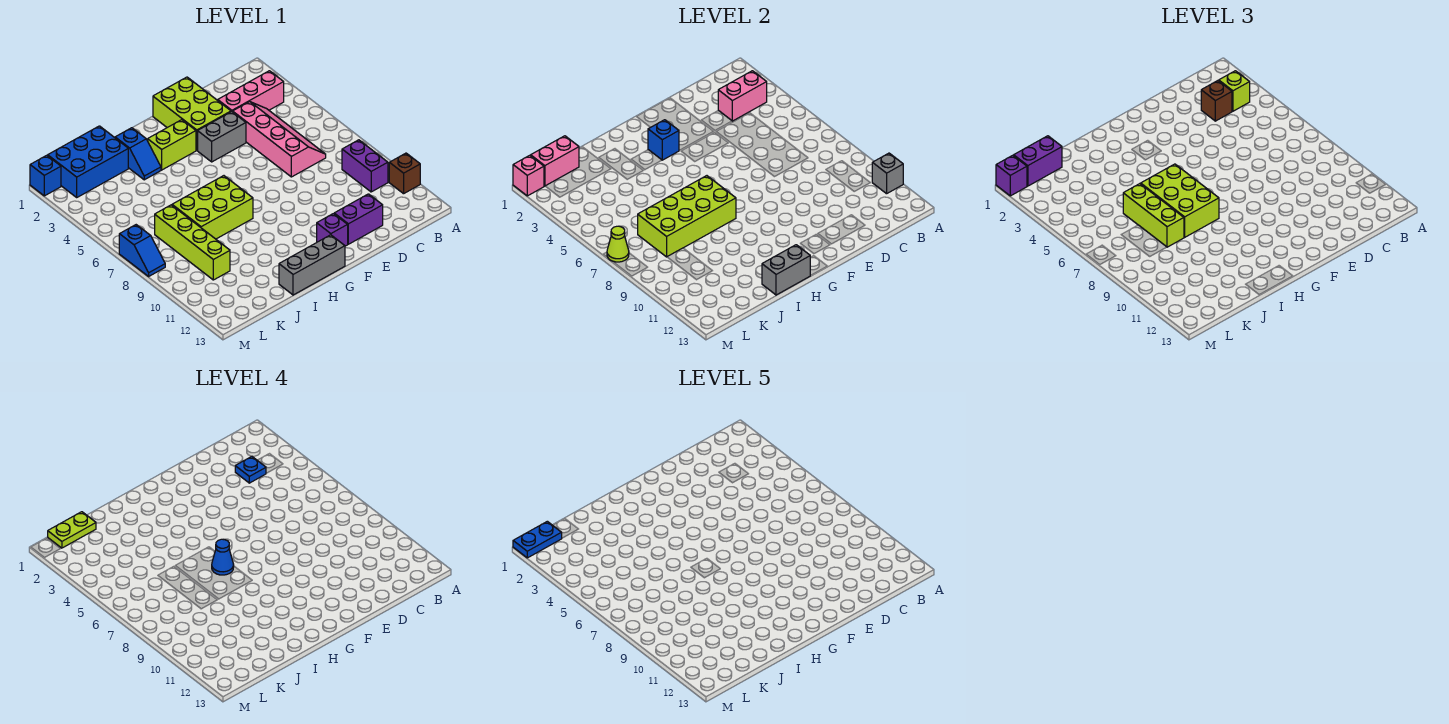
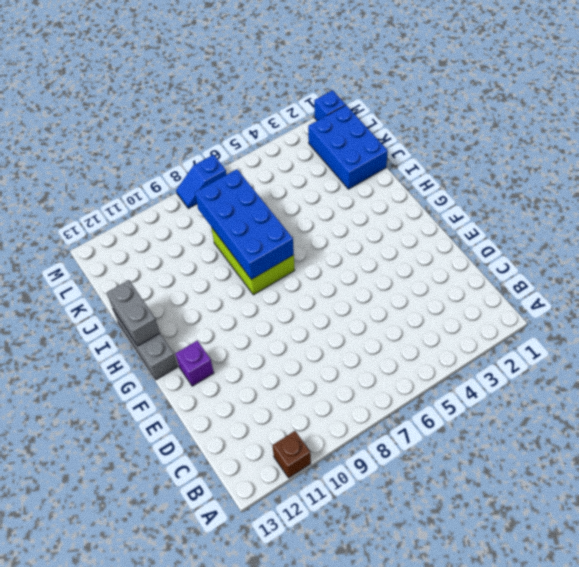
blue 2x4 brick [195,169,294,280] -> lime 2x4 brick [638,176,736,257]
none -> pink 1x3 brick [218,71,284,112]
none -> purple 1x2 brick [342,140,388,192]
none -> pink 2x4 slope [233,102,326,177]
none -> purple 1x2 brick [334,194,383,244]

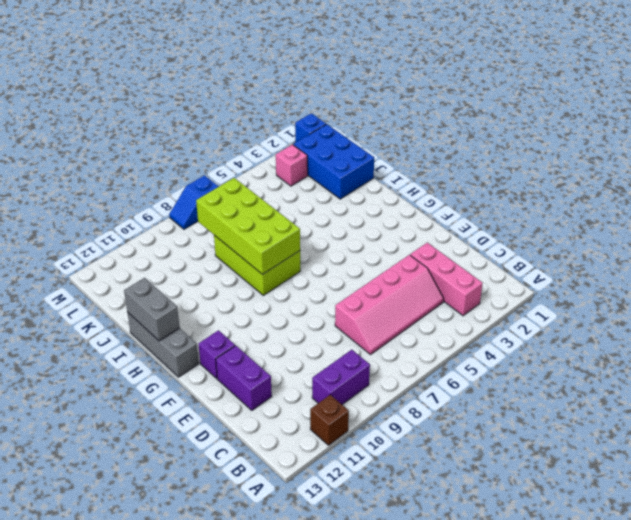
pink 1x1 brick [276,145,308,186] -> pink 1x1 brick moved to [513,155,544,196]
none -> lime 2x3 brick [153,77,231,150]
none -> grey 1x2 brick [198,112,246,162]
none -> lime 1x2 brick [148,120,196,170]
none -> blue 1x2 slope [115,128,161,180]

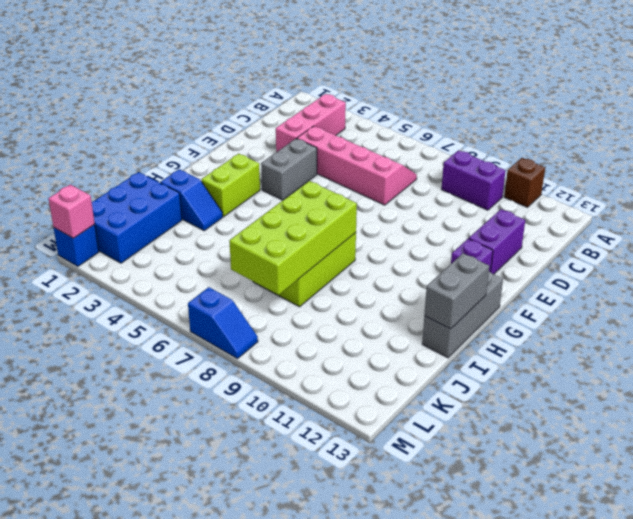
none -> lime 2x3 brick [153,77,231,150]
none -> lime 1x4 brick [155,205,230,280]
none -> grey 1x1 brick [872,153,903,194]
none -> pink 1x2 brick [718,71,767,121]

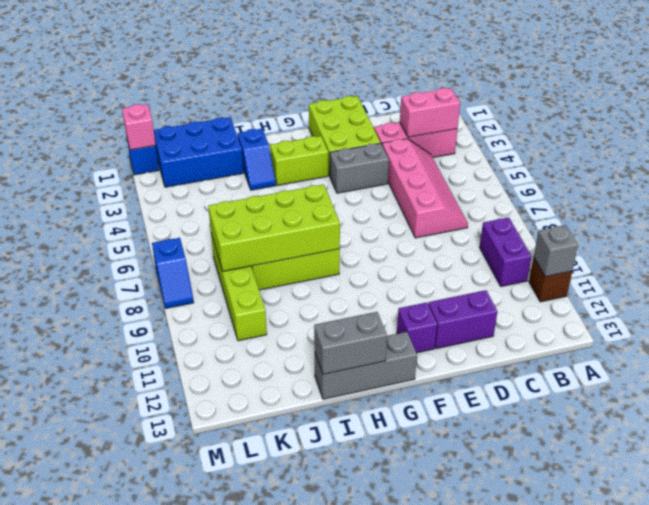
none -> blue 1x1 brick [648,120,679,160]
none -> pink 1x2 brick [531,136,579,186]
none -> lime 1x1 cone [607,226,629,262]
none -> lime 1x1 brick [1219,71,1250,111]

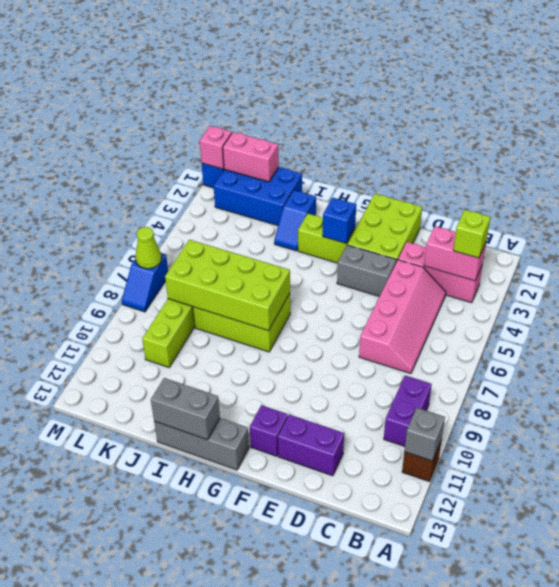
none -> brown 1x1 brick [1201,81,1232,121]
none -> lime 2x3 brick [1141,164,1219,237]
none -> lime 1x3 brick [1123,184,1184,247]
none -> purple 1x2 brick [1014,136,1062,186]

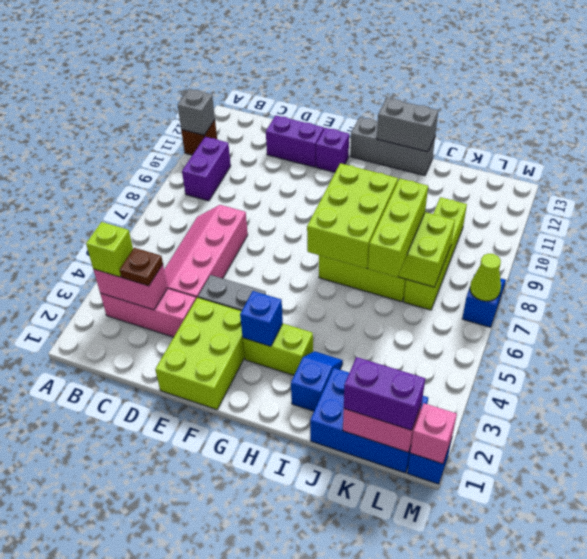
brown 1x1 plate [120,248,163,286] -> brown 1x1 brick [1201,81,1232,121]
none -> purple 1x1 brick [996,155,1027,196]
none -> blue 1x1 plate [235,457,266,483]
none -> blue 1x1 cone [212,539,234,575]
none -> lime 1x2 plate [48,512,96,548]

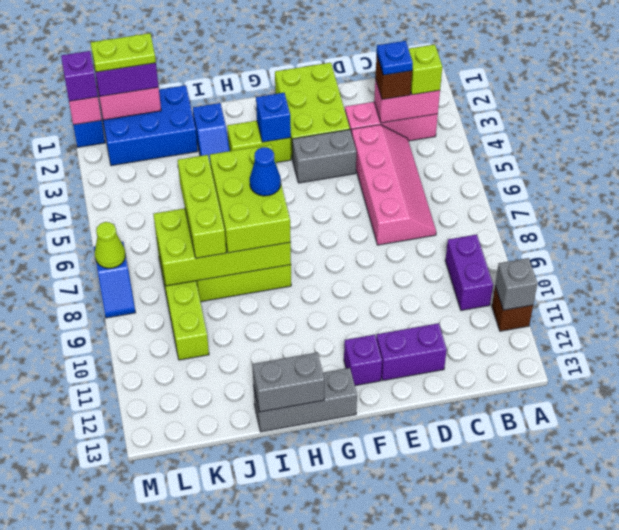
none -> blue 1x2 plate [513,521,562,558]

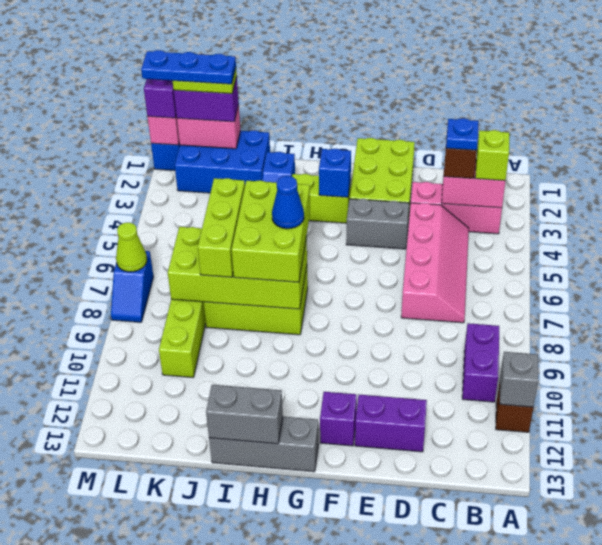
blue 1x3 plate [141,50,236,84] -> blue 1x2 plate [513,521,562,558]

